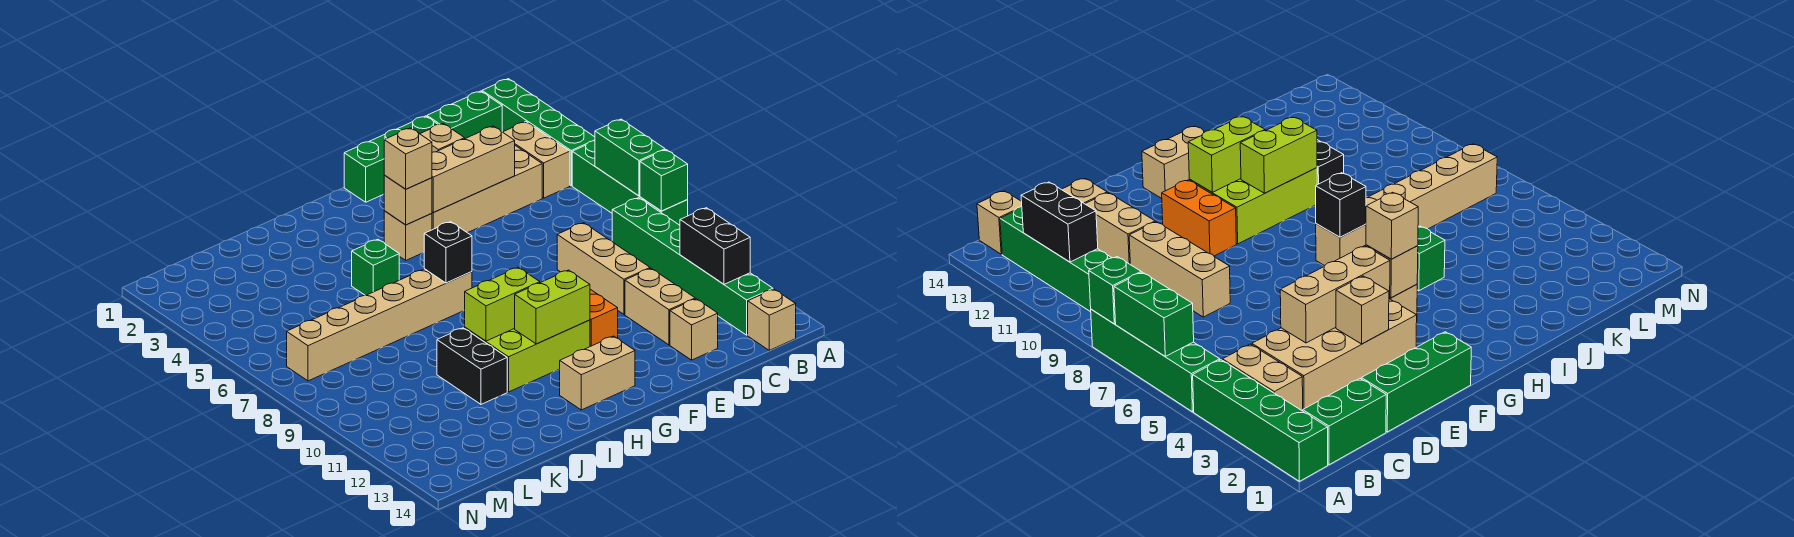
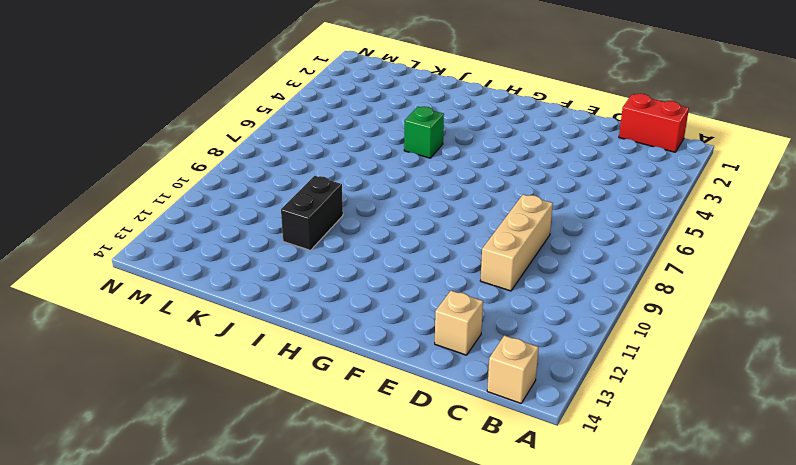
red 1x2 brick [619,94,689,152] -> green 1x2 brick [427,91,502,139]
none -> green 1x4 brick [482,79,595,186]
none -> green 1x4 brick [572,141,688,225]
none -> tan 1x2 brick [503,122,570,198]

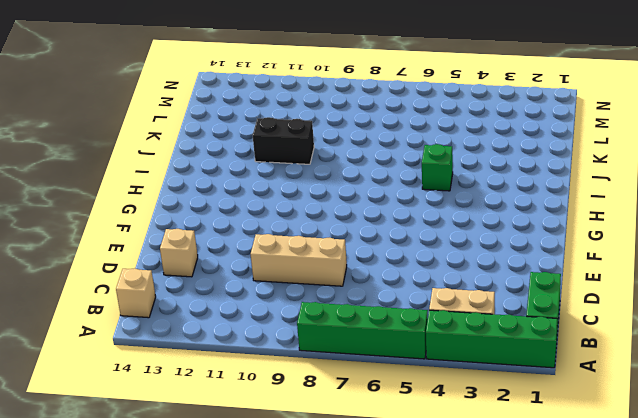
none -> green 1x6 brick [612,198,773,335]
none -> tan 2x4 brick [432,146,542,233]
none -> green 1x3 brick [344,116,438,202]

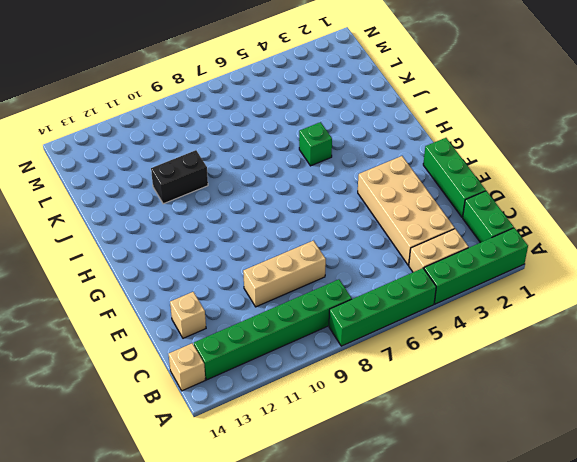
none -> tan 1x2 brick [625,268,695,345]
none -> orange 1x2 brick [590,289,618,346]
none -> tan 1x1 brick [384,211,432,260]

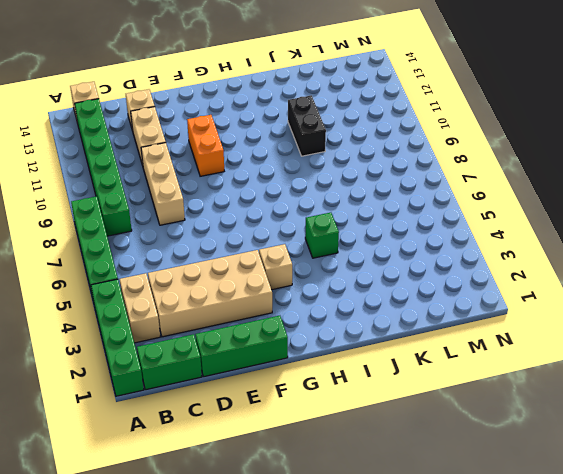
none -> lime 2x3 brick [465,320,590,392]
none -> tan 1x2 brick [560,336,635,410]
none -> tan 1x6 brick [287,269,472,381]

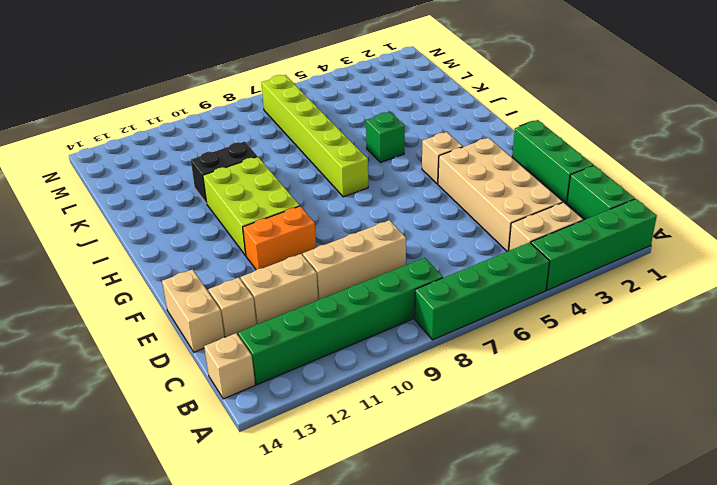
tan 1x2 brick [162,269,224,352] -> tan 1x2 brick moved to [560,336,635,410]
lime 1x6 brick [261,75,368,197] -> tan 1x6 brick [287,269,472,381]
none -> green 1x2 brick [595,119,665,196]
none -> green 1x1 brick [640,150,688,211]
none -> black 1x2 brick [680,208,750,284]

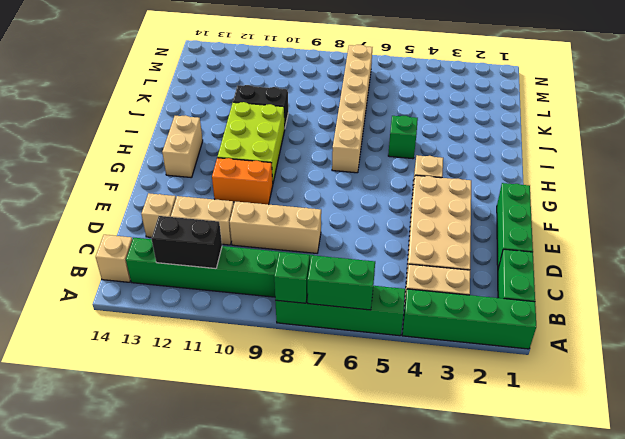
none -> tan 1x3 brick [432,126,515,212]
none -> tan 1x1 brick [420,123,465,152]
none -> tan 1x1 brick [384,175,432,225]

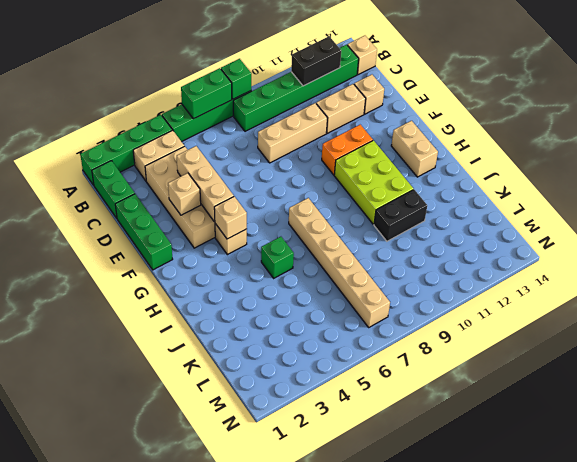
none -> lime 1x2 brick [515,270,590,344]
none -> black 1x1 brick [424,222,472,283]
none -> lime 1x2 brick [465,267,540,341]

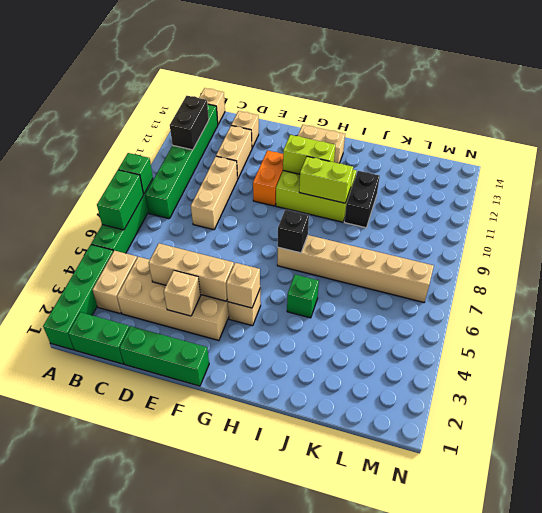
none -> tan 1x1 brick [384,128,432,189]

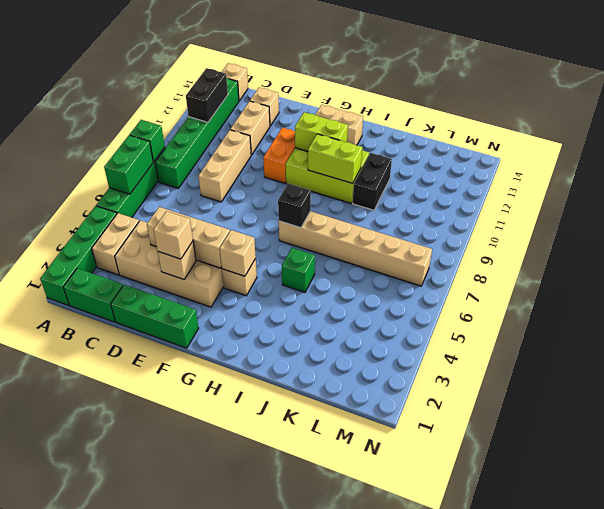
tan 1x1 brick [153,211,193,259] -> tan 1x1 brick moved to [384,128,432,189]

